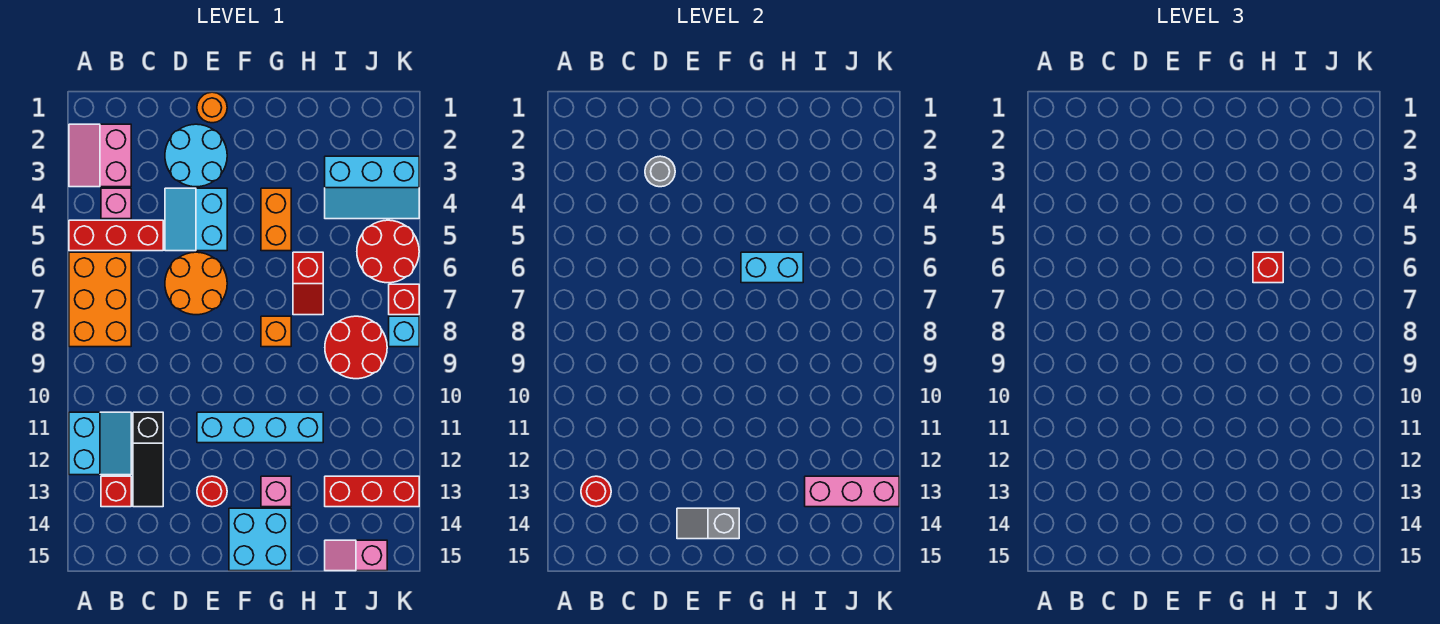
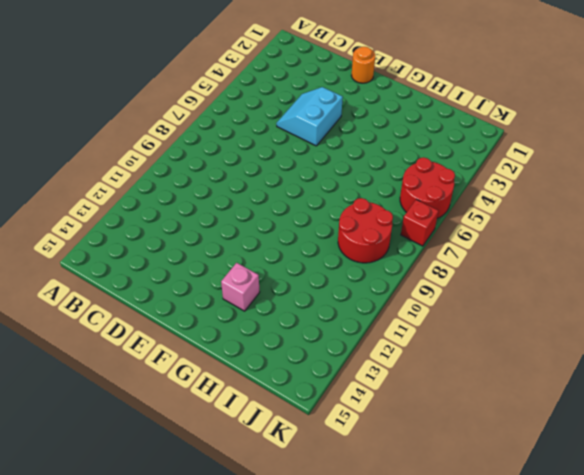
none -> pink 2x2 slope [69,124,131,187]
none -> red 1x3 brick [69,220,163,251]
none -> orange 2x3 brick [69,252,131,347]
none -> cyan 2x2 slope [69,412,131,475]

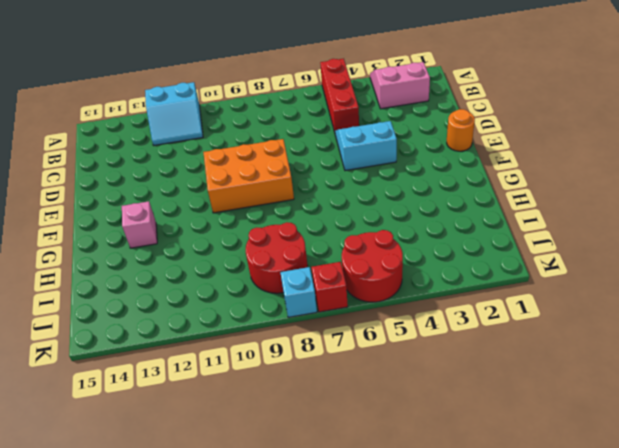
orange 2x3 brick [203,139,294,213] -> orange 2x3 brick moved to [69,252,131,347]
none -> pink 1x1 brick [101,188,131,219]
none -> red 1x1 brick [101,476,131,507]
none -> black 1x3 slope [133,412,163,507]
none -> cyan 2x2 round brick [165,124,227,187]

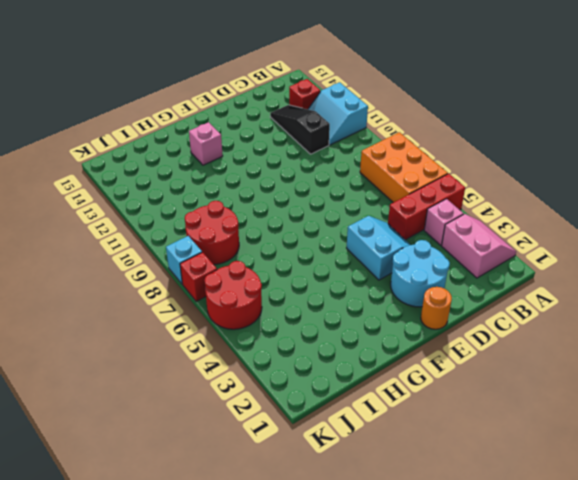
none -> orange 2x2 round brick [165,252,227,315]
none -> cyan 1x4 brick [197,412,323,443]
none -> red 1x1 round brick [197,476,227,507]
none -> cyan 2x2 brick [229,508,291,571]

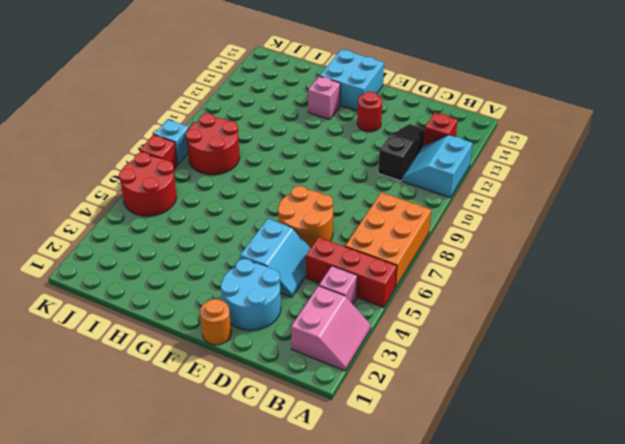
none -> cyan 1x4 brick [197,412,323,443]
none -> orange 1x2 brick [261,188,291,251]
none -> orange 1x1 brick [261,316,291,347]
none -> red 1x2 slope [293,252,323,315]

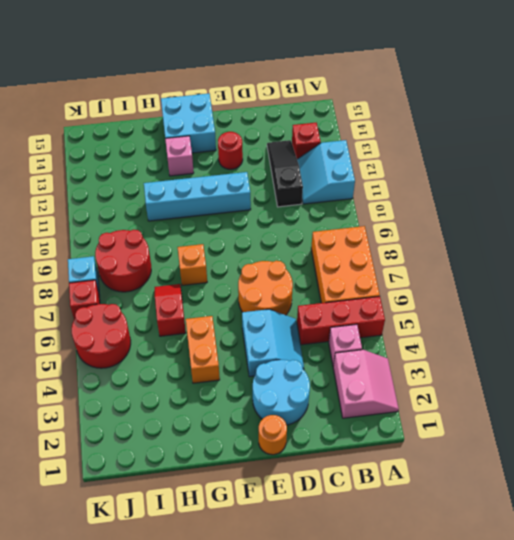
none -> cyan 2x3 slope [325,156,419,219]
none -> red 1x3 brick [325,476,419,507]
none -> pink 1x2 slope [325,540,387,571]
none -> red 1x1 round brick [581,476,611,507]

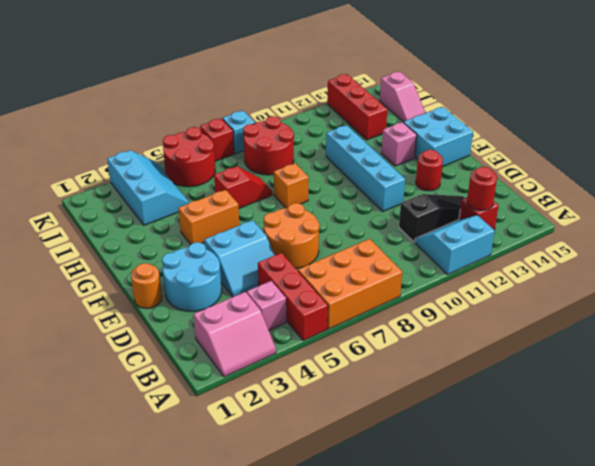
none -> grey 1x1 round brick [645,156,675,187]
none -> grey 1x2 slope [677,508,739,539]
none -> cyan 1x2 brick [741,252,803,283]
none -> pink 1x3 brick [805,476,899,507]

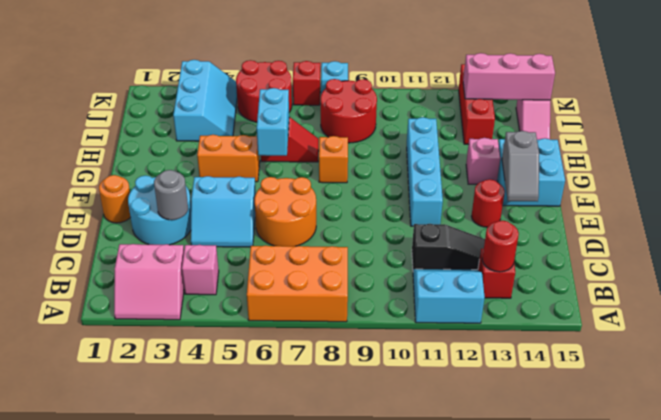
pink 1x3 brick [463,53,555,100] -> pink 1x3 brick turned to [805,476,899,507]
none -> red 1x3 brick [69,220,163,251]
none -> red 1x1 brick [1253,252,1283,283]

